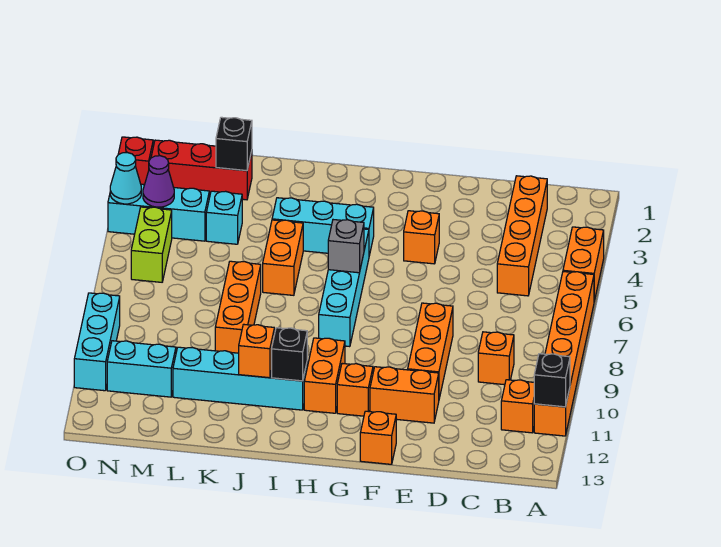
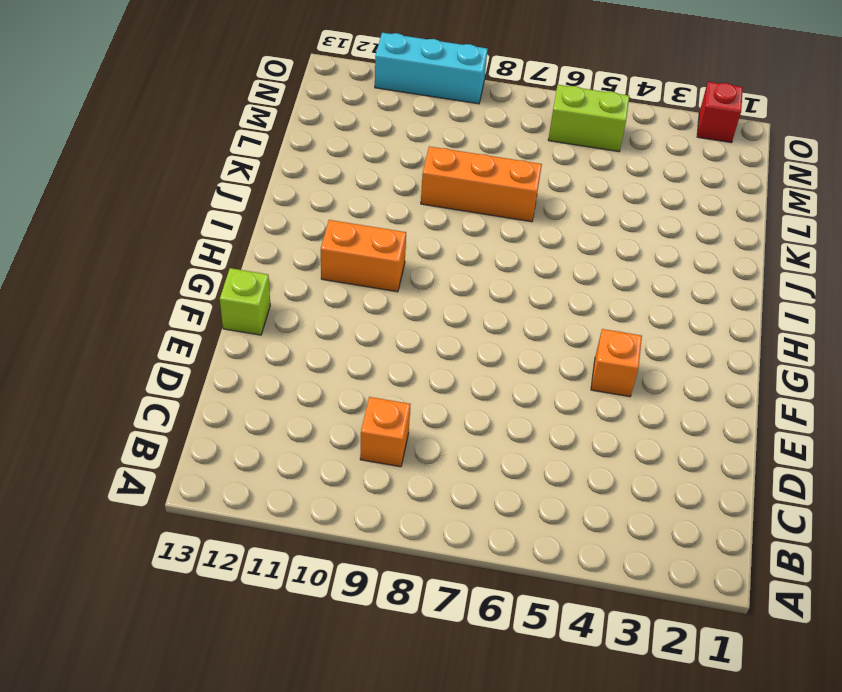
lime 1x1 brick [220,268,270,335] -> orange 1x1 brick [360,411,396,464]
none -> orange 1x2 brick [563,227,604,301]
none -> orange 1x6 brick [534,272,594,436]
none -> orange 1x1 brick [501,380,534,433]
none -> orange 1x4 brick [497,176,547,296]

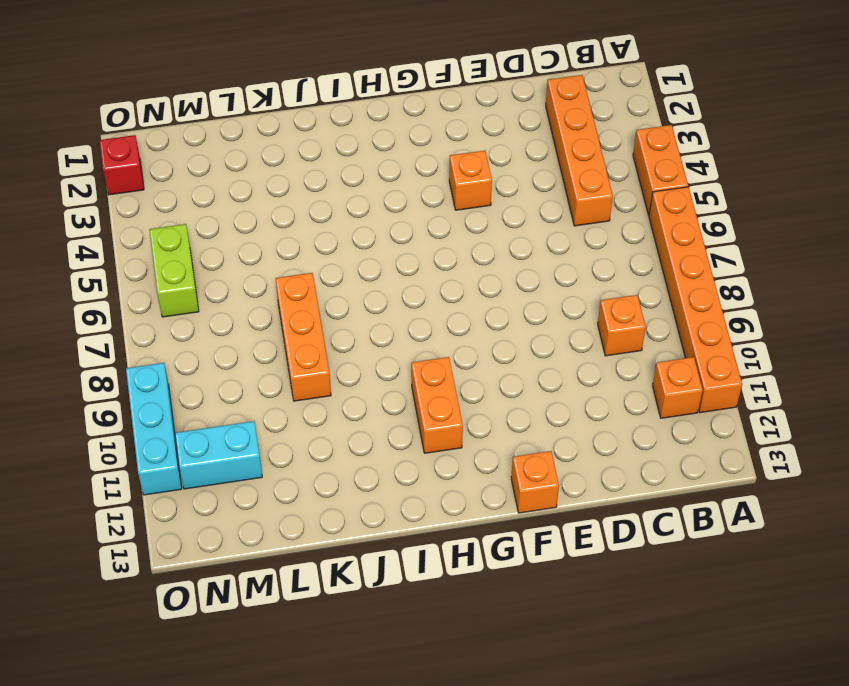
none -> orange 1x3 brick [408,303,453,398]
none -> orange 1x2 brick [370,367,439,423]
none -> orange 1x1 brick [337,363,373,416]
none -> cyan 1x3 brick [272,198,374,256]

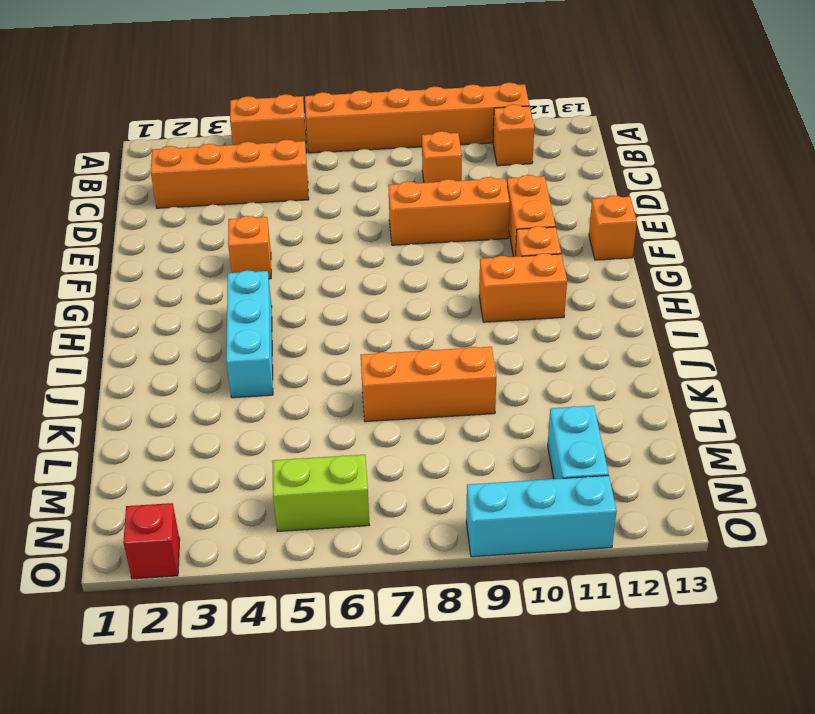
none -> cyan 1x4 brick [319,229,369,347]
none -> cyan 1x4 brick [173,347,307,410]
none -> orange 1x2 brick [263,220,303,295]
none -> red 1x3 brick [151,140,252,200]

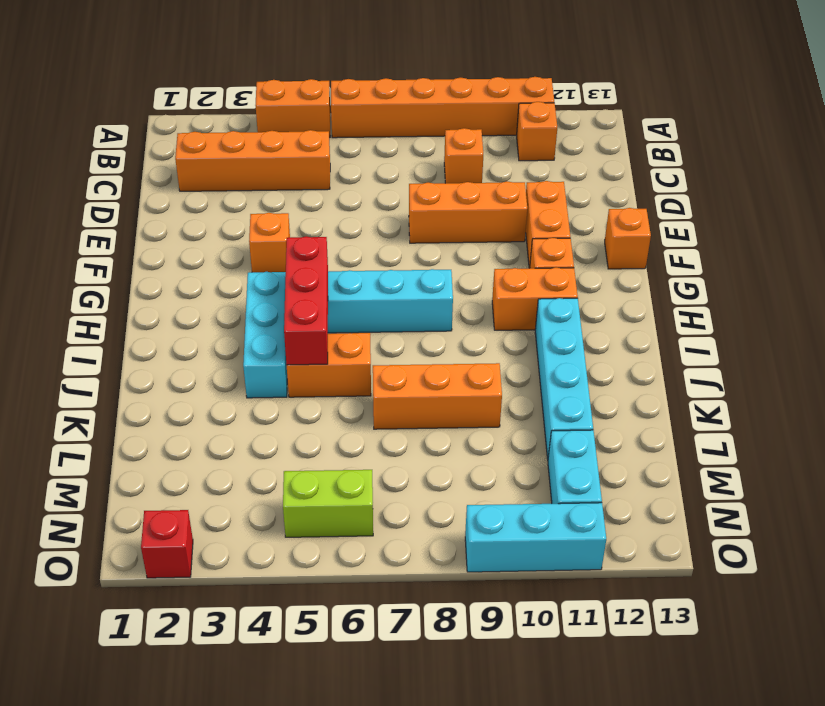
red 1x3 brick [284,236,328,365] -> red 1x3 brick moved to [151,140,252,200]
none -> cyan 1x1 brick [206,191,242,244]
none -> cyan 1x3 brick [108,184,209,241]
none -> black 1x1 brick [534,354,570,407]
none -> grey 1x1 brick [328,220,364,273]

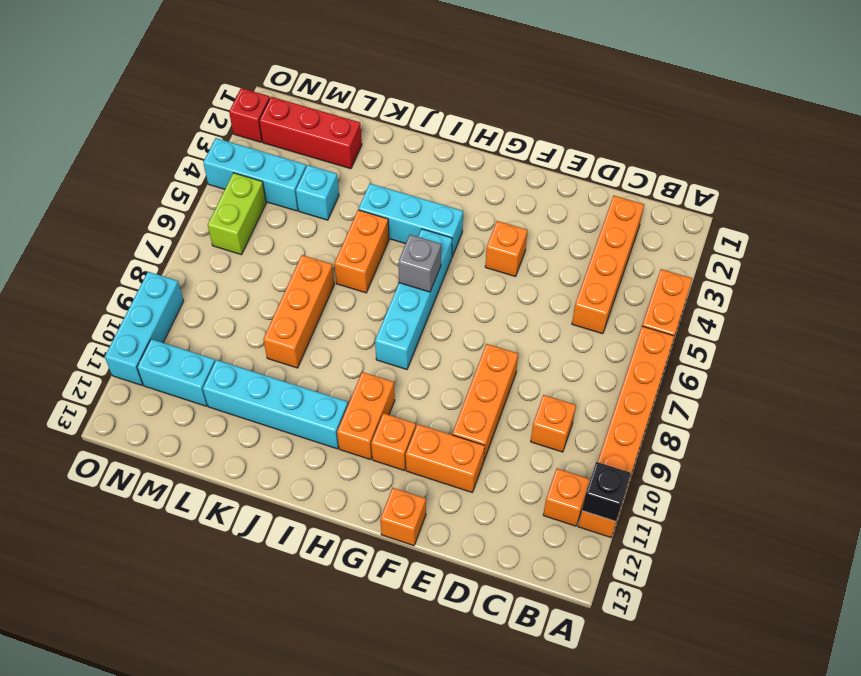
none -> black 1x1 brick [272,328,307,381]
none -> orange 1x1 brick [239,324,274,378]
none -> black 1x1 brick [216,117,252,171]
none -> purple 1x1 cone [143,156,174,207]

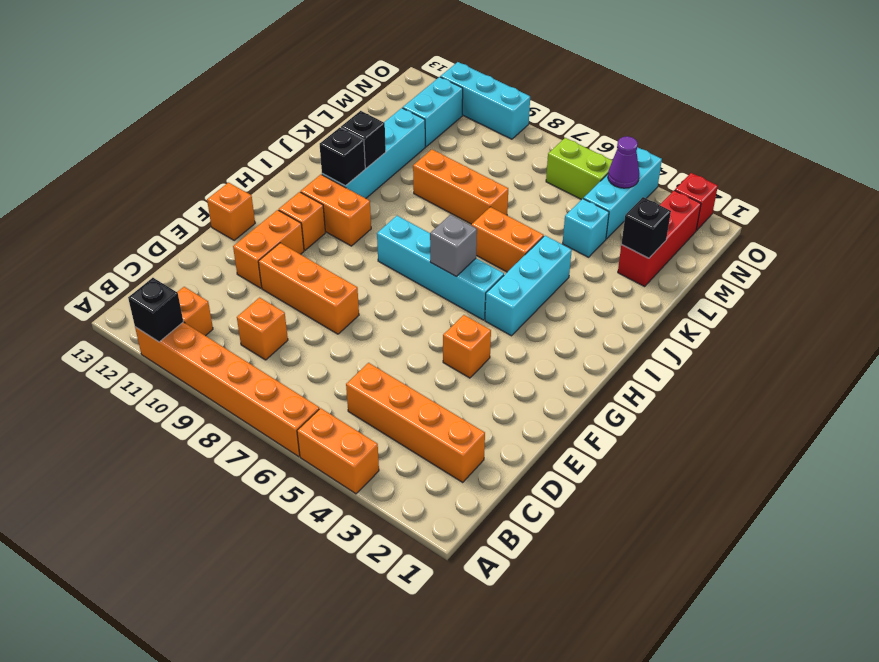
black 1x1 brick [341,111,386,168] -> orange 1x1 brick [239,324,274,378]
none -> cyan 1x1 cone [110,153,141,204]

